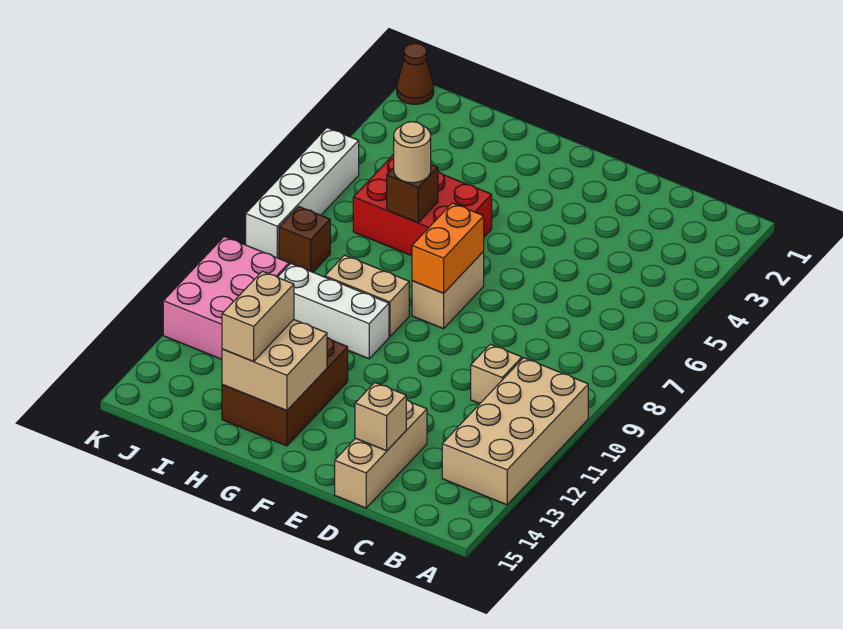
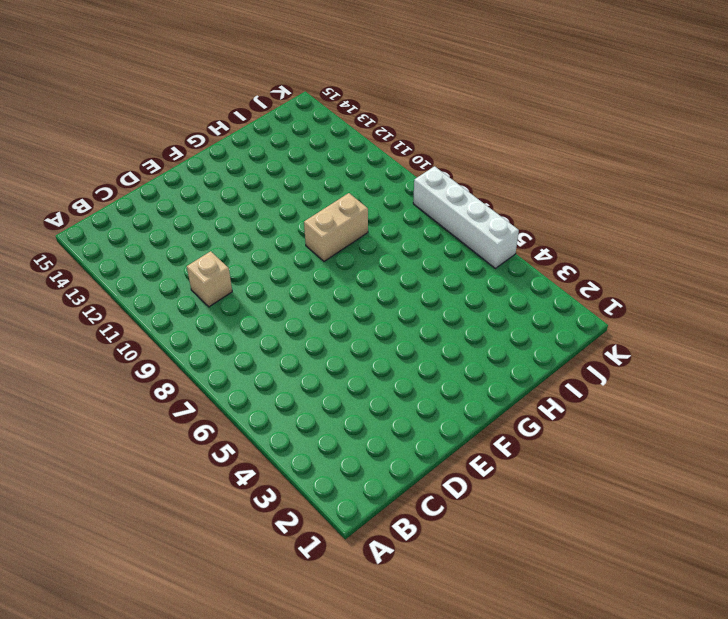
none -> tan 2x4 brick [442,358,588,505]
none -> tan 1x3 brick [335,400,427,508]
none -> tan 1x2 brick [412,252,484,329]

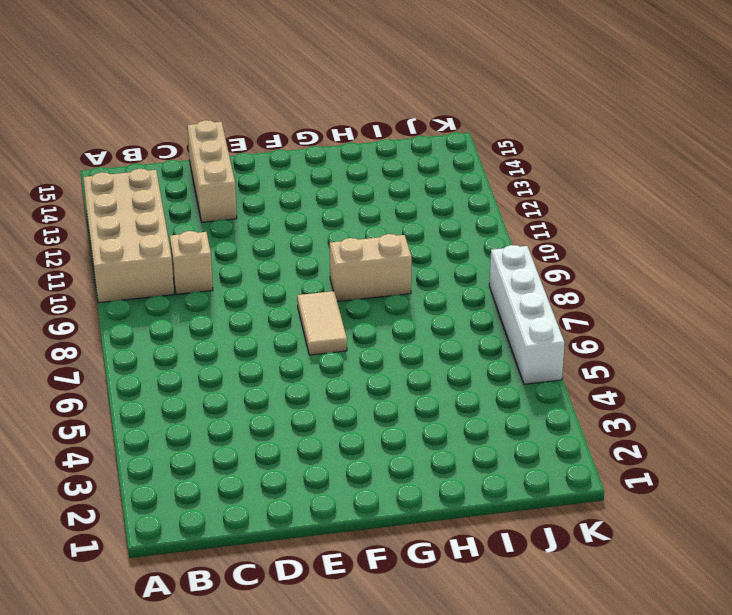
tan 1x2 tile [297,291,347,355] -> tan 1x2 brick [412,252,484,329]
none -> red 2x3 brick [353,154,492,256]
none -> white 1x3 brick [278,264,389,359]
none -> brown 2x3 brick [222,338,348,446]

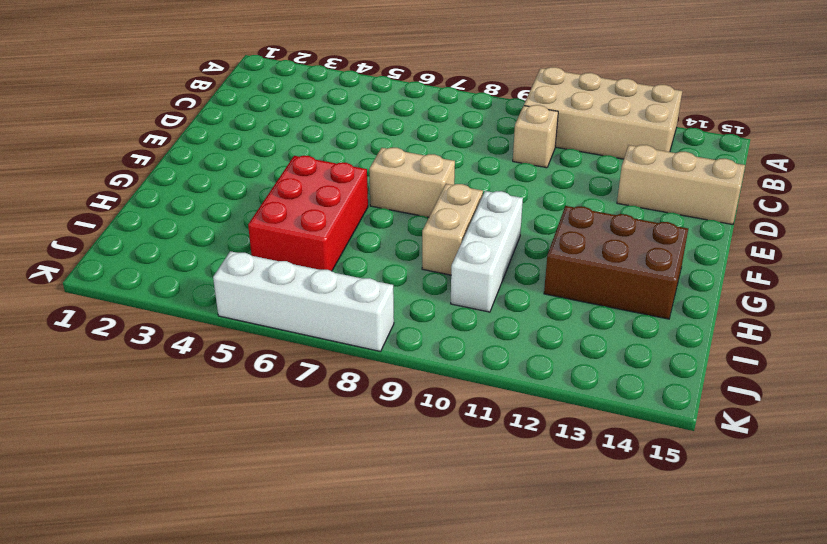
none -> brown 1x1 brick [279,206,330,272]
none -> pink 2x3 brick [163,237,289,359]
none -> brown 1x1 cone [397,43,434,104]

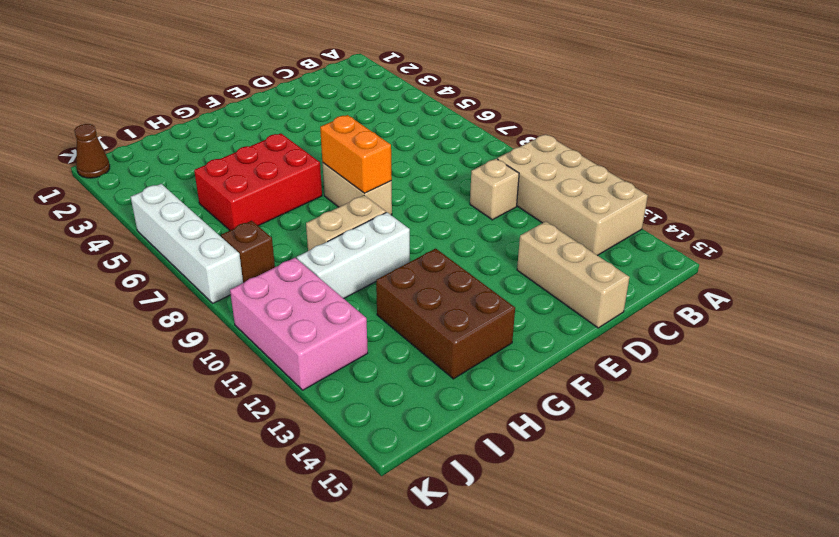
none -> tan 1x1 brick [355,383,406,451]
none -> tan 2x2 brick [222,320,327,411]
none -> brown 1x1 brick [387,164,438,223]

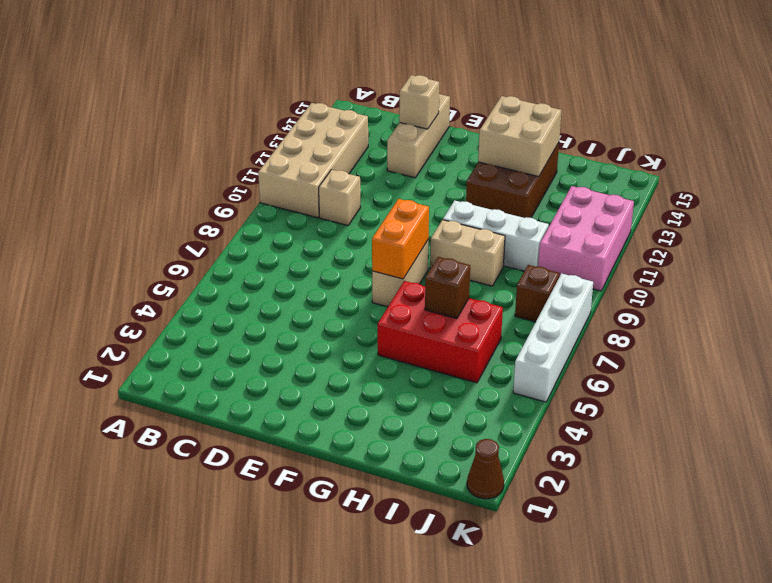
none -> tan 1x1 round brick [394,122,431,183]
none -> tan 1x2 brick [222,271,294,362]

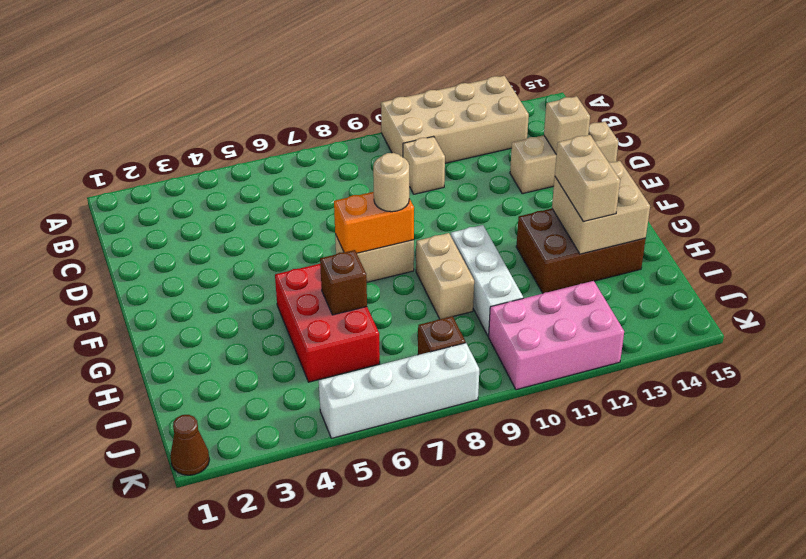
tan 1x1 round brick [373,153,409,212] -> tan 1x1 round brick moved to [394,122,431,183]
tan 1x2 brick [555,135,620,222] -> tan 1x2 brick turned to [222,271,294,362]

